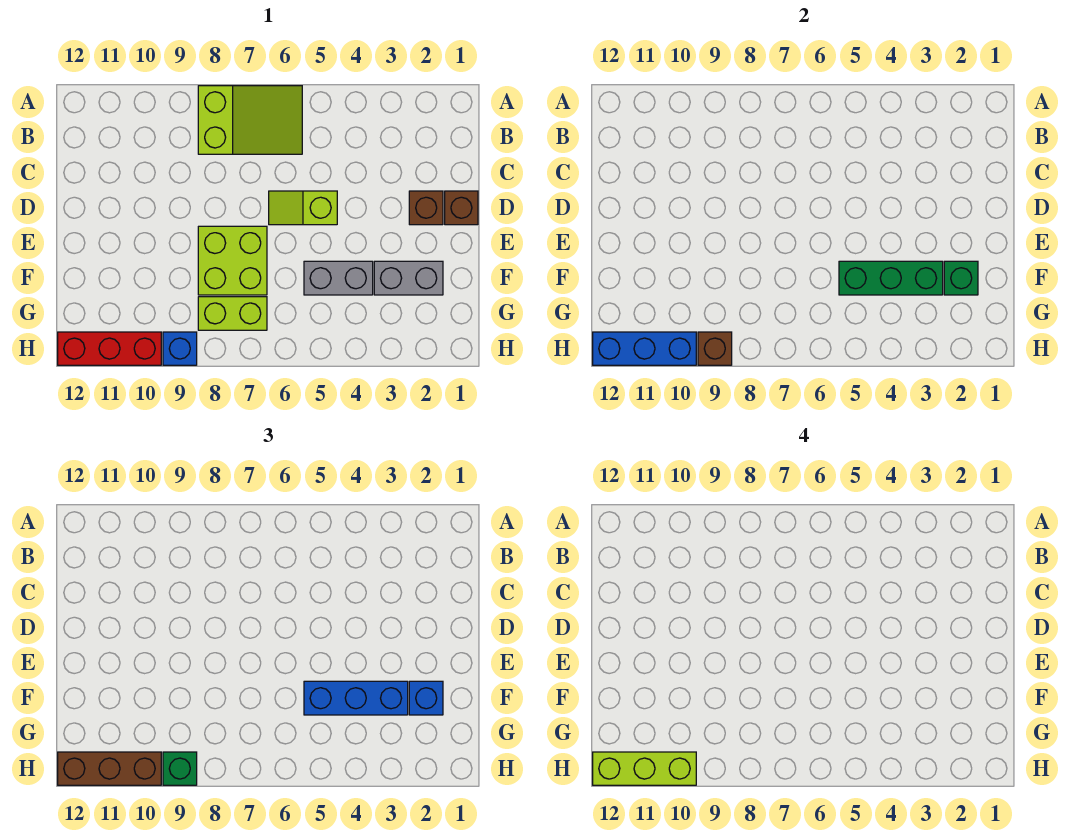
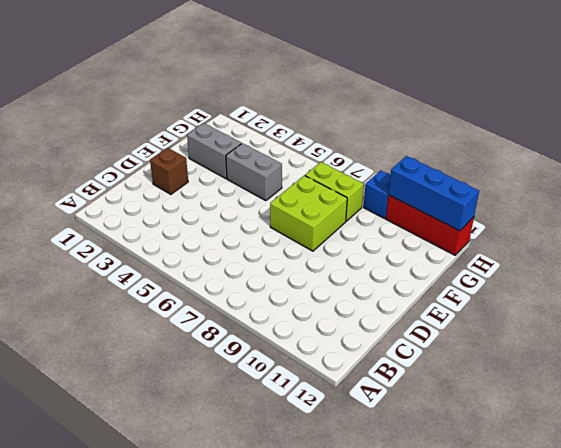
none -> lime 2x3 slope [198,86,302,154]
none -> brown 1x1 brick [445,191,478,225]
none -> lime 1x2 slope [269,191,337,225]

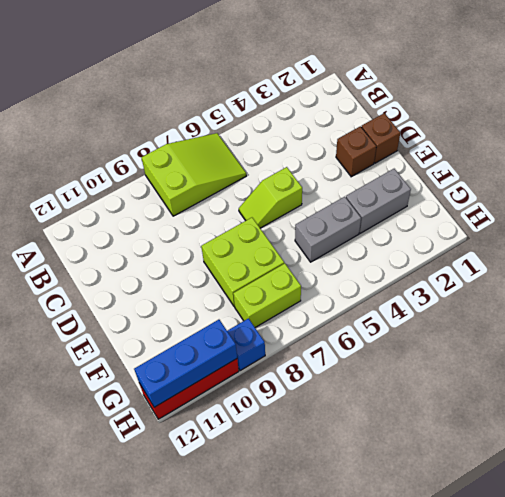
none -> green 1x1 brick [944,261,978,295]
none -> green 1x3 brick [839,261,943,295]
none -> brown 1x1 brick [698,332,732,365]

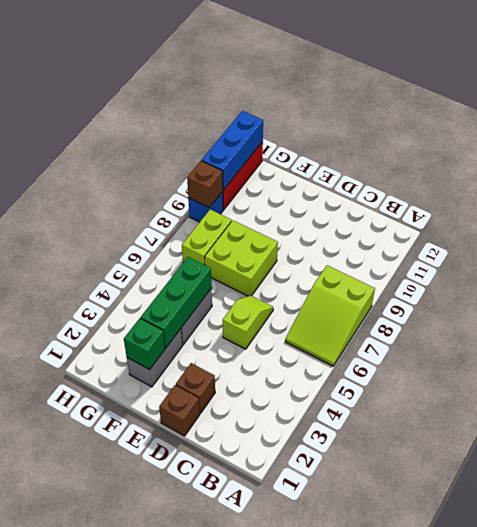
none -> blue 1x1 brick [409,681,443,715]
none -> blue 1x3 brick [304,681,408,715]
none -> green 1x1 brick [163,752,197,785]

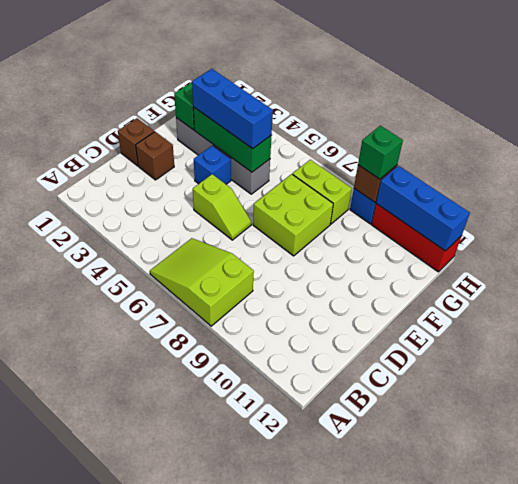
blue 1x1 brick [194,145,231,184] -> blue 1x1 brick moved to [409,681,443,715]
none -> brown 1x3 brick [58,752,161,785]
none -> lime 1x3 brick [593,752,696,785]

